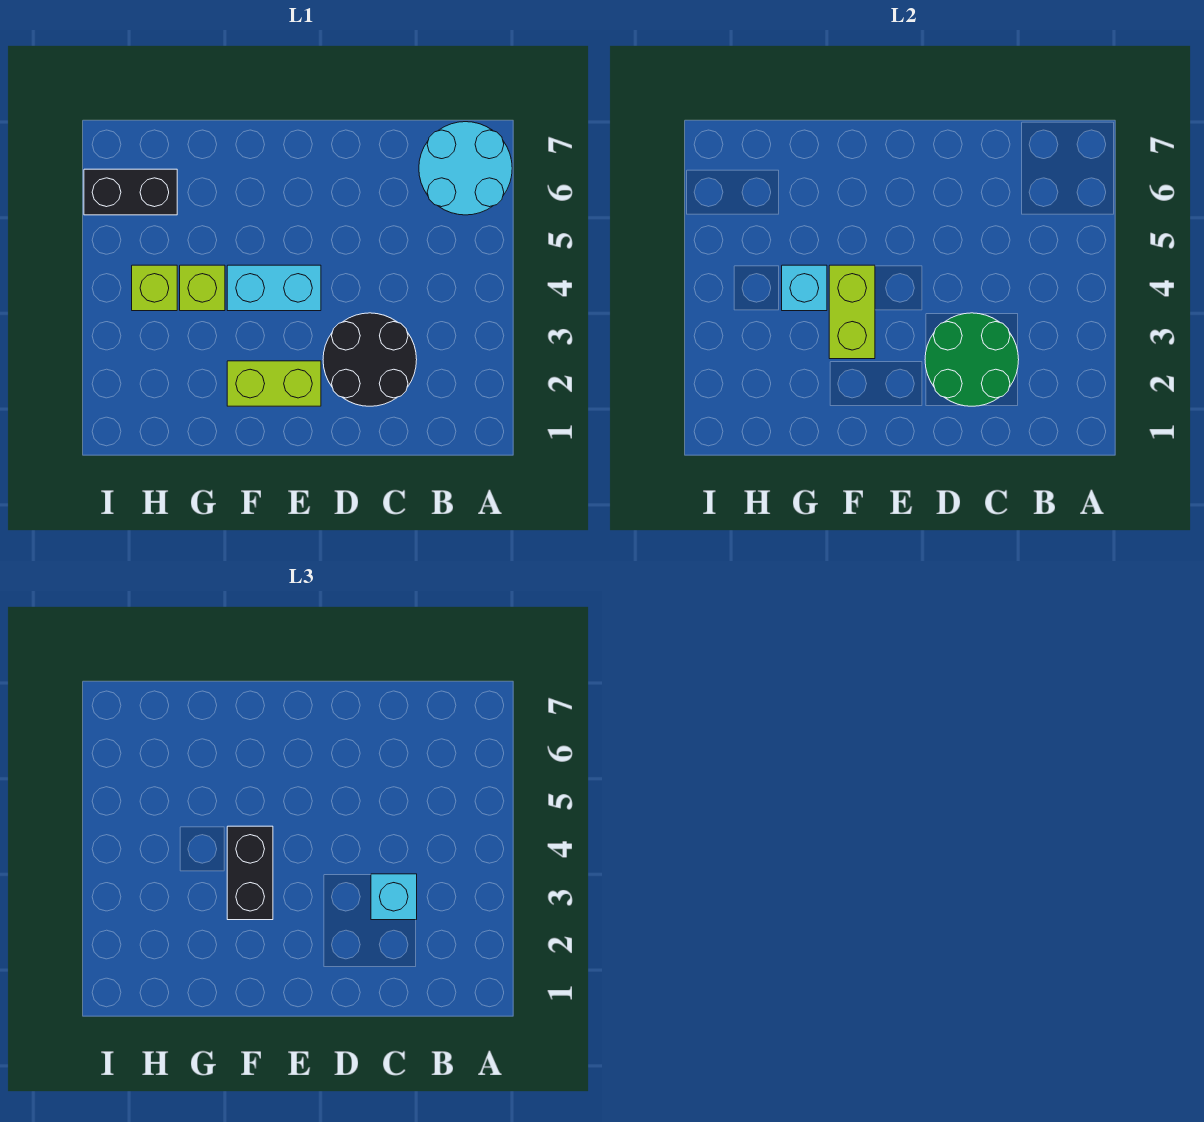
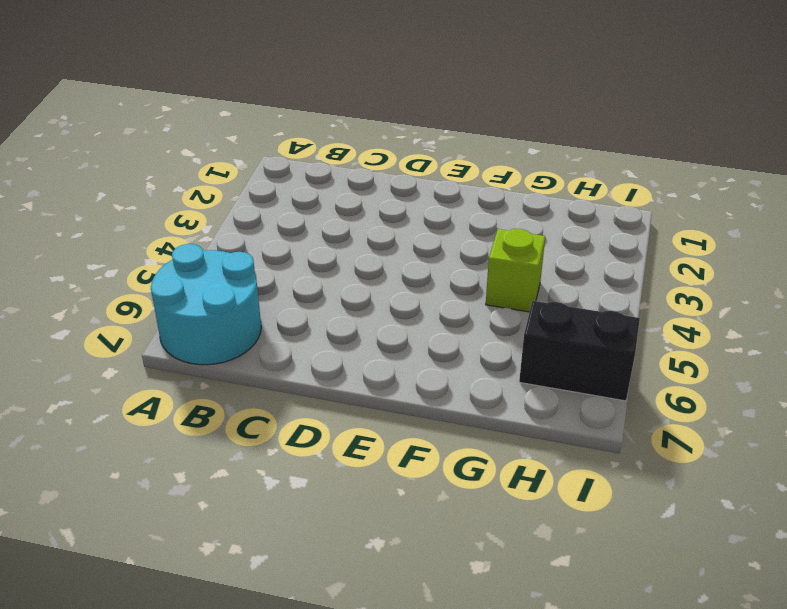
none -> black 2x2 round brick [323,313,417,406]
none -> lime 1x2 brick [227,361,321,406]
none -> cyan 1x2 brick [227,265,321,311]

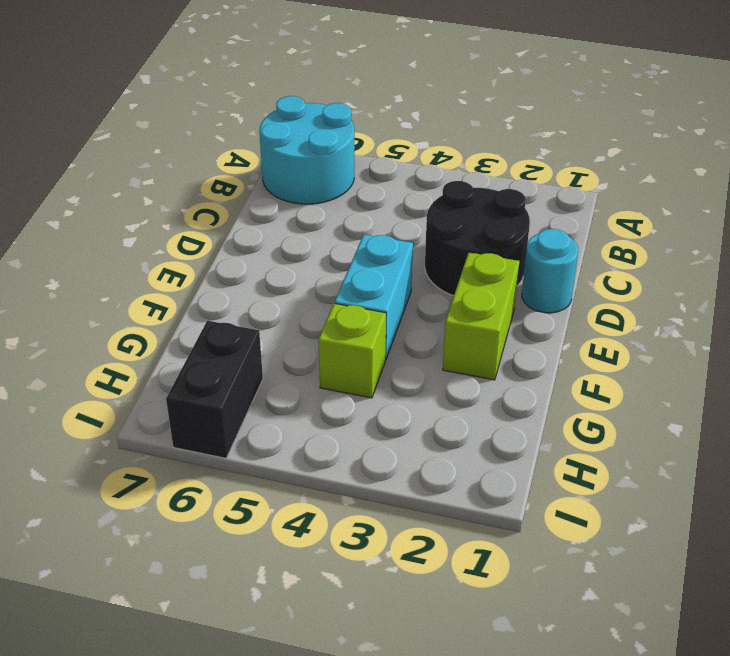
cyan 1x1 round brick [522,229,578,313] -> none
none -> lime 1x1 brick [132,265,177,311]
none -> green 2x2 round brick [925,313,1019,406]
none -> lime 1x2 brick [829,265,875,359]

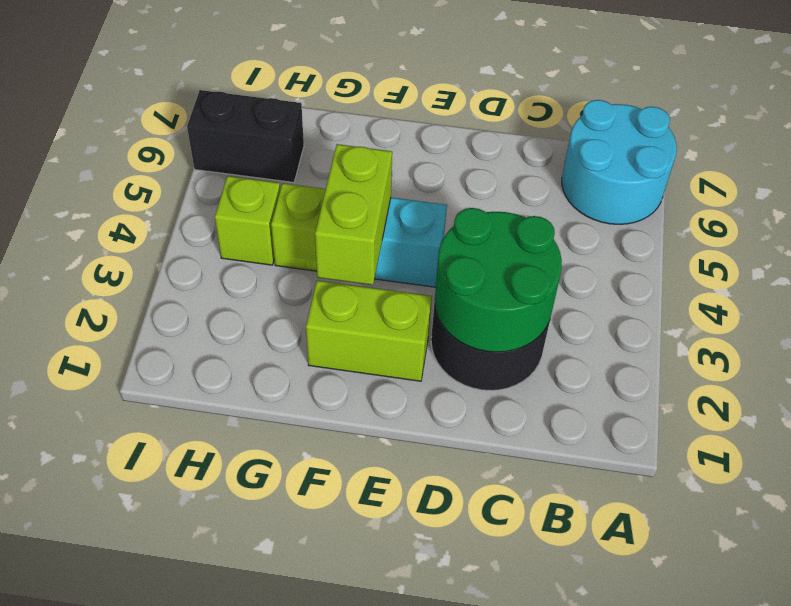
none -> cyan 1x1 brick [782,265,827,311]
none -> cyan 1x1 brick [371,874,417,920]
none -> black 1x2 brick [227,826,273,920]

